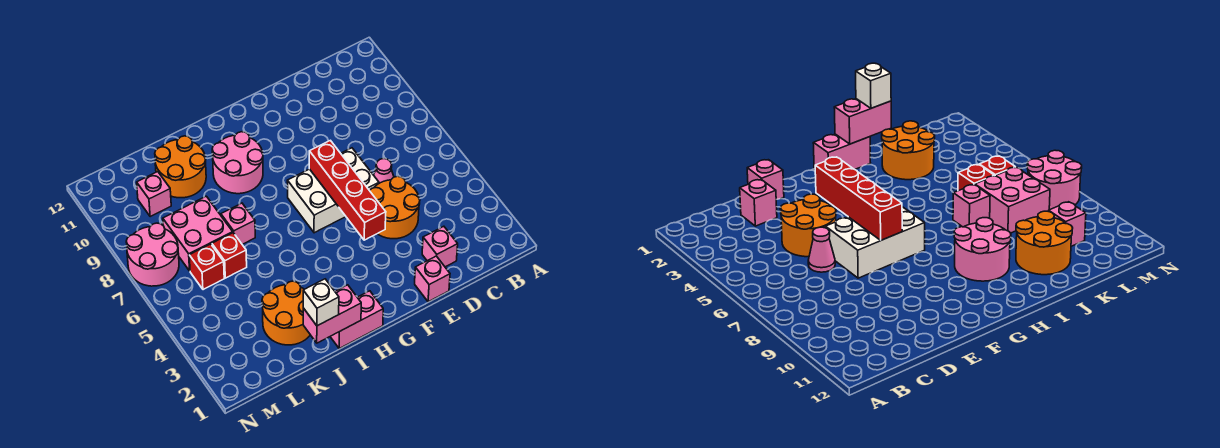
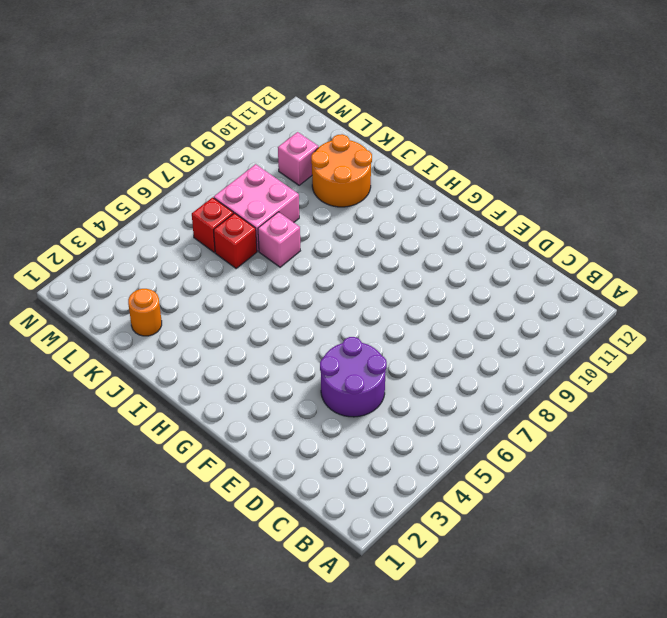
purple 2x2 round brick [320,337,387,417] -> orange 2x2 round brick [370,176,420,239]
orange 1x1 round brick [128,289,162,336] -> orange 2x2 round brick [262,281,310,345]
none -> pink 1x1 brick [422,226,458,267]
none -> pink 1x1 cone [374,159,394,183]
none -> pink 1x1 brick [415,256,450,302]

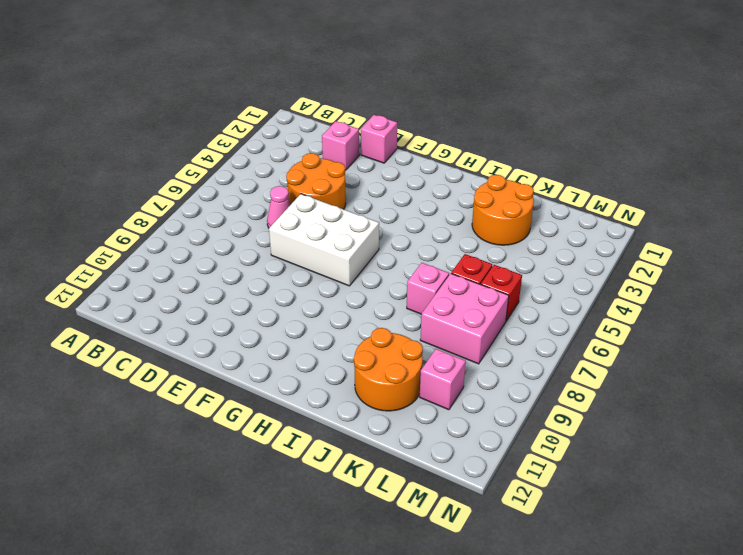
none -> pink 1x2 brick [330,291,383,348]
none -> pink 2x2 round brick [212,132,263,194]
none -> pink 2x2 round brick [126,223,179,286]

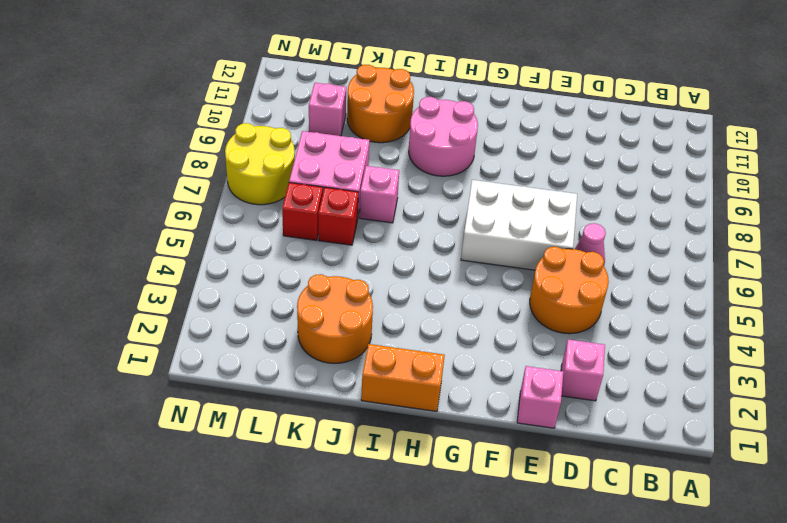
orange 1x2 brick [361,344,445,412] -> pink 1x2 brick [330,291,383,348]
yellow 2x2 round brick [225,123,295,205] -> pink 2x2 round brick [126,223,179,286]
none -> red 1x4 brick [309,140,386,240]
none -> pink 1x2 brick [303,285,361,343]
none -> white 1x1 brick [303,279,339,326]

